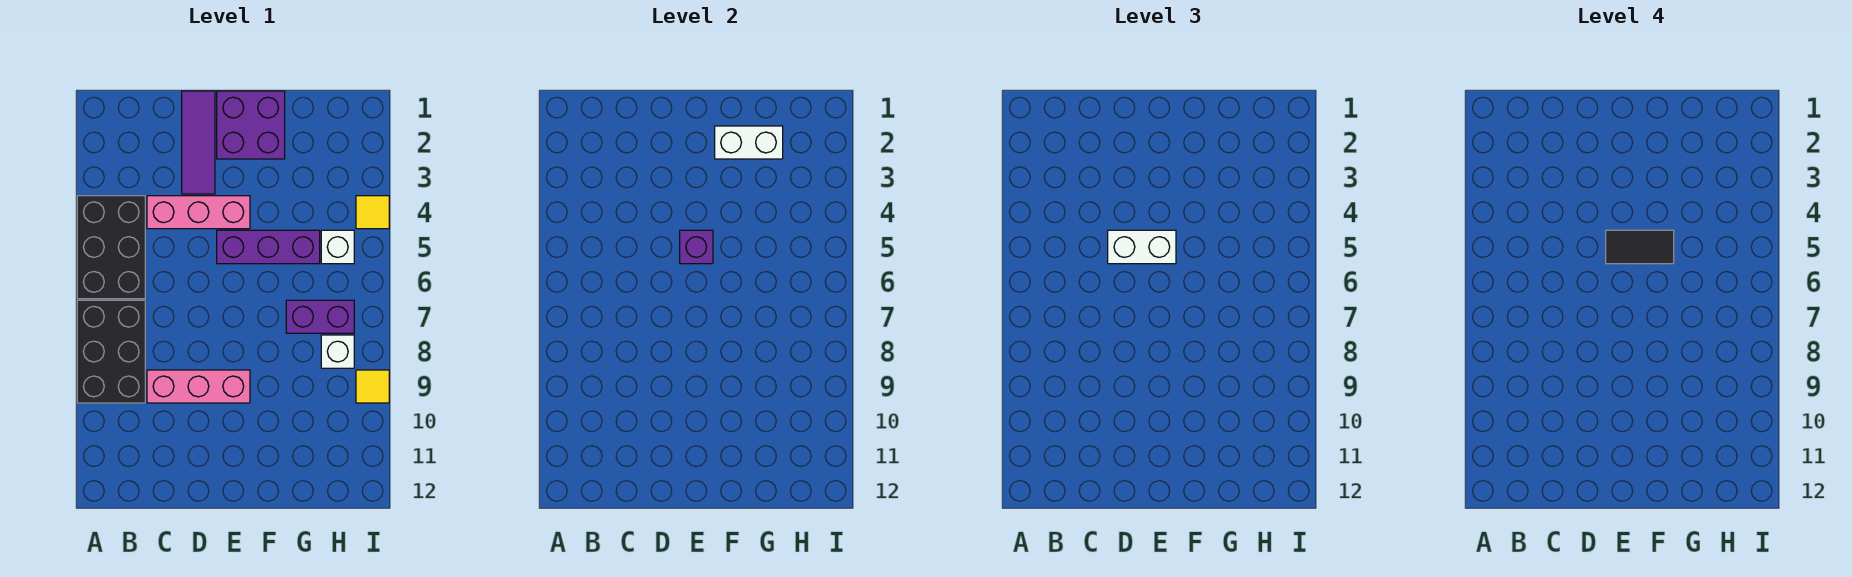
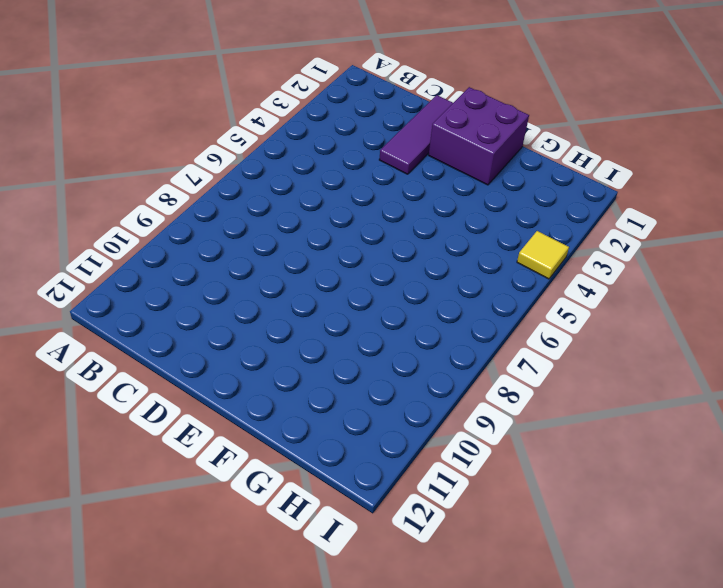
none -> black 2x3 brick [77,196,145,299]
none -> black 2x3 brick [77,300,145,403]
none -> pink 1x3 brick [147,196,250,229]

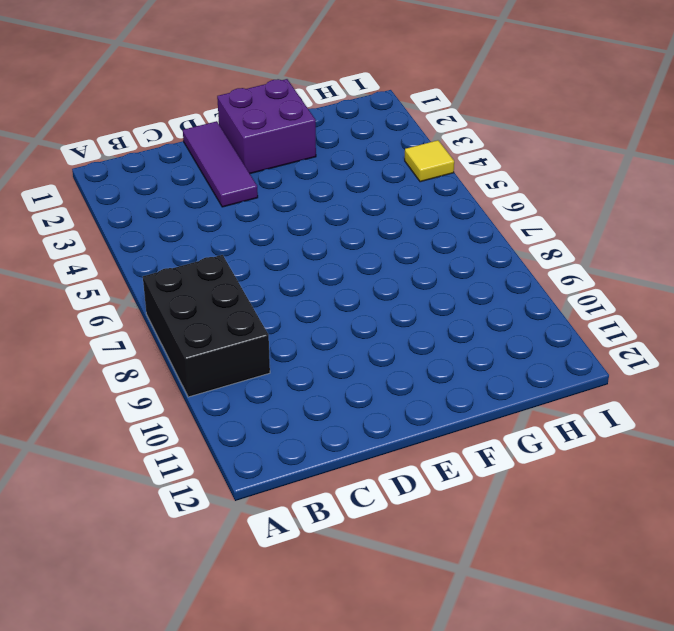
none -> black 2x3 brick [77,196,145,299]
none -> pink 1x3 brick [147,196,250,229]
none -> pink 1x3 brick [147,370,250,403]

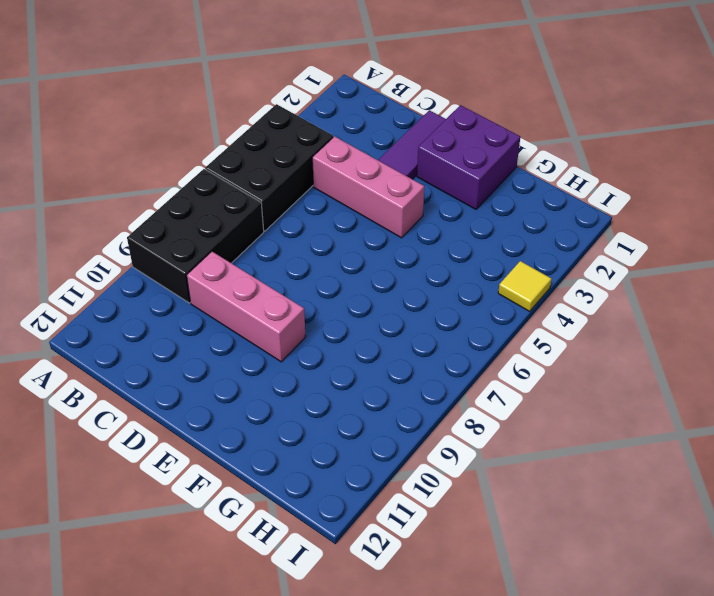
none -> purple 1x3 brick [217,230,320,264]
none -> purple 1x2 brick [286,300,354,333]
none -> white 1x1 brick [321,230,354,264]

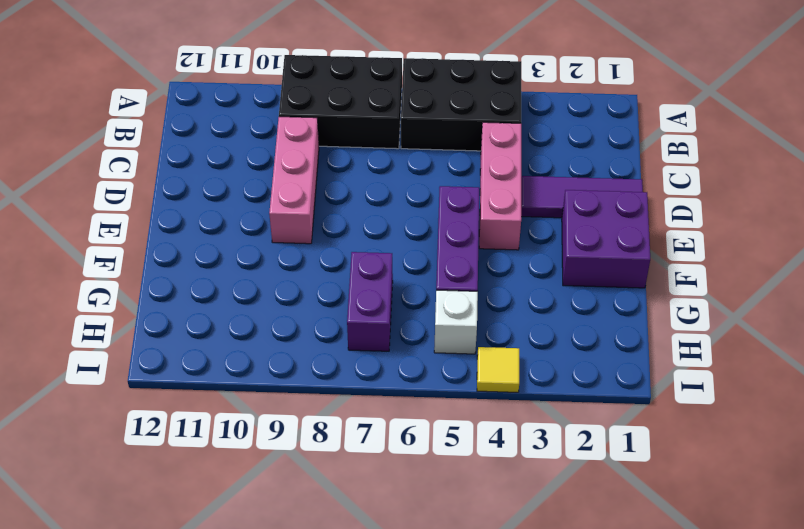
none -> white 1x1 brick [321,335,354,368]
none -> yellow 1x1 tile [356,370,389,403]
none -> purple 1x1 brick [680,230,713,264]

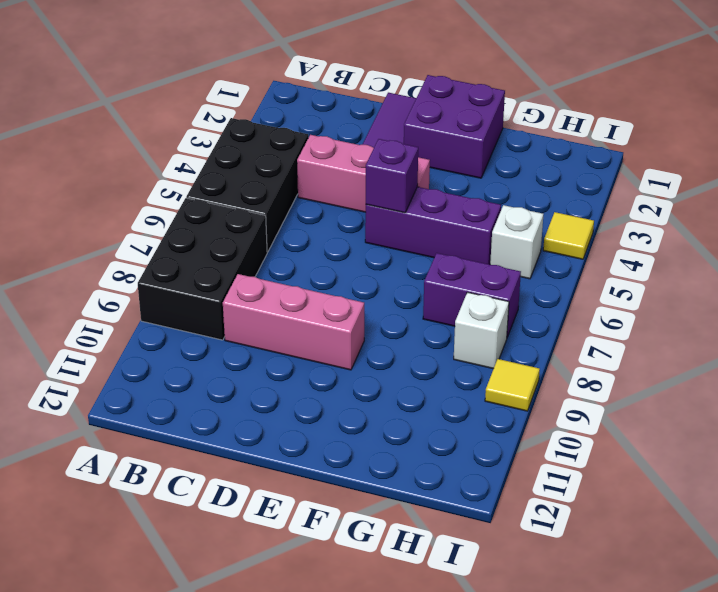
none -> white 1x2 brick [715,126,783,159]
none -> white 1x2 brick [1108,230,1176,264]
none -> black 1x2 tile [1606,230,1674,264]

